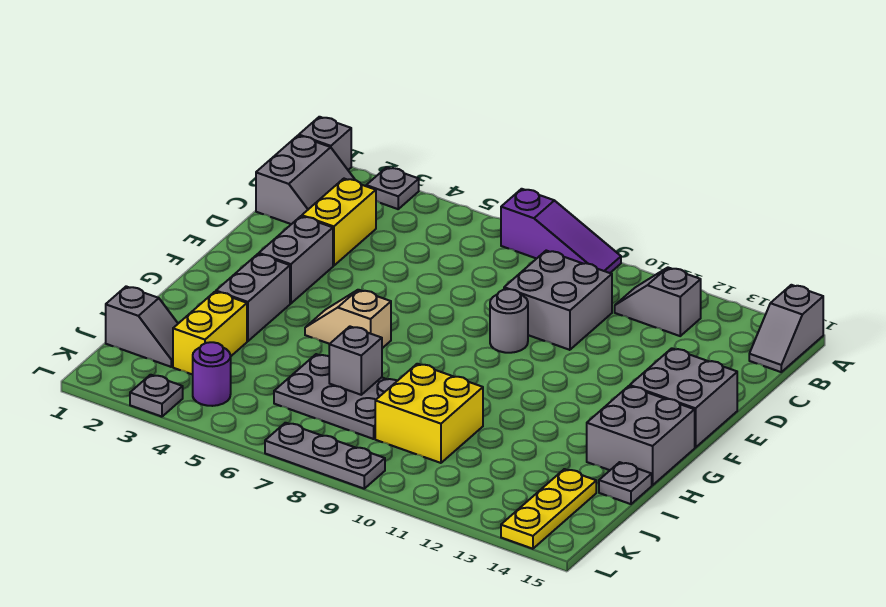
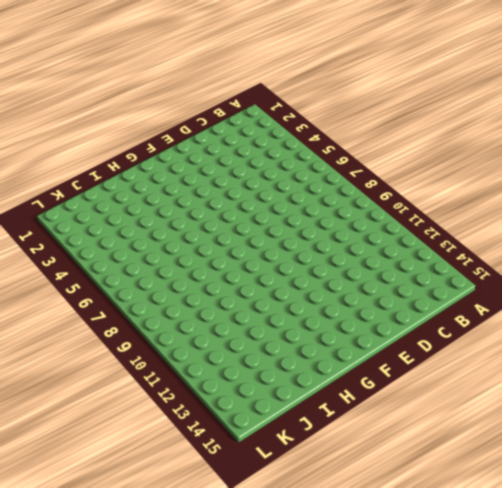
none -> grey 1x1 brick [299,117,351,170]
none -> grey 1x1 plate [366,167,419,209]
none -> purple 1x3 slope [501,189,621,273]

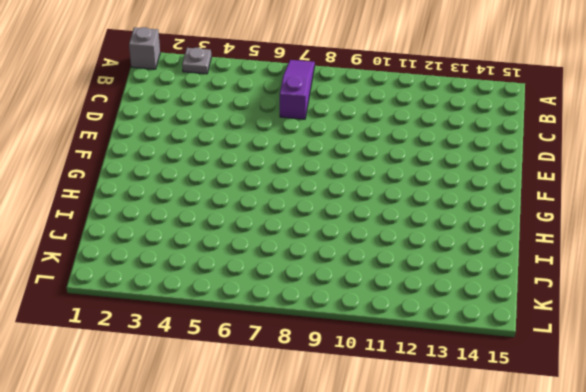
purple 1x3 slope [280,60,315,119] -> purple 1x3 slope turned to [501,189,621,273]
none -> grey 1x2 slope [749,285,823,372]
none -> grey 2x2 slope [256,136,355,224]
none -> grey 1x2 slope [615,268,701,336]

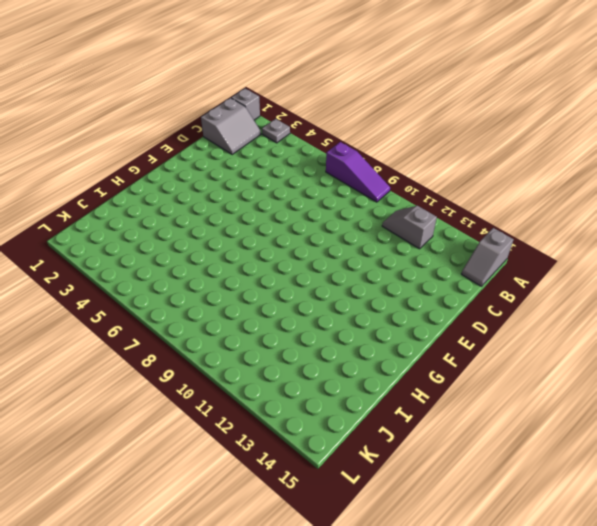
none -> yellow 1x2 brick [302,179,376,266]
none -> grey 2x2 brick [504,251,612,350]
none -> grey 1x2 brick [259,216,333,303]

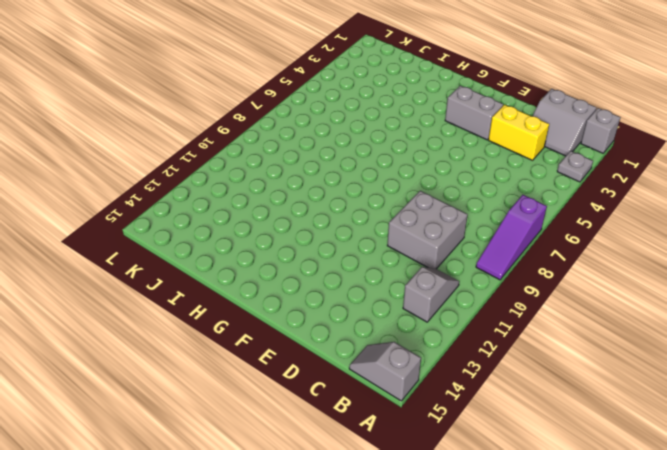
none -> grey 1x1 round brick [490,289,528,353]
none -> grey 2x2 brick [630,348,737,448]
none -> grey 1x2 brick [216,254,290,341]

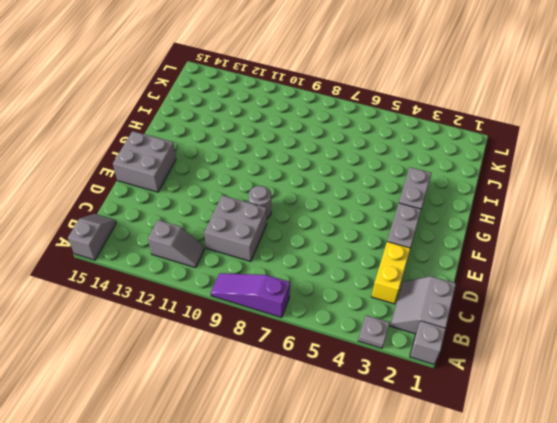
none -> tan 1x2 slope [305,290,391,348]
none -> grey 2x2 brick [587,386,695,485]
none -> yellow 1x2 brick [173,292,247,375]

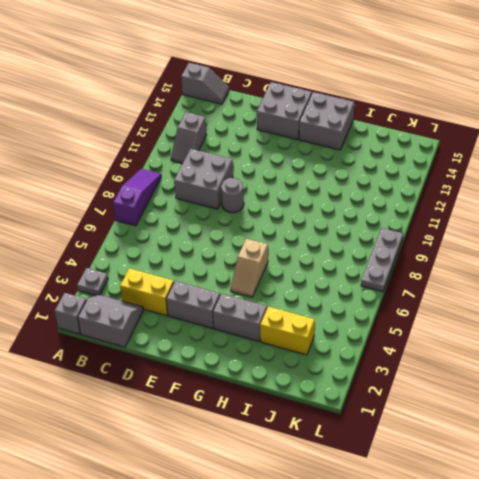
none -> grey 2x3 plate [274,354,397,439]
none -> yellow 2x2 brick [375,364,483,463]
none -> grey 1x1 plate [599,462,652,504]

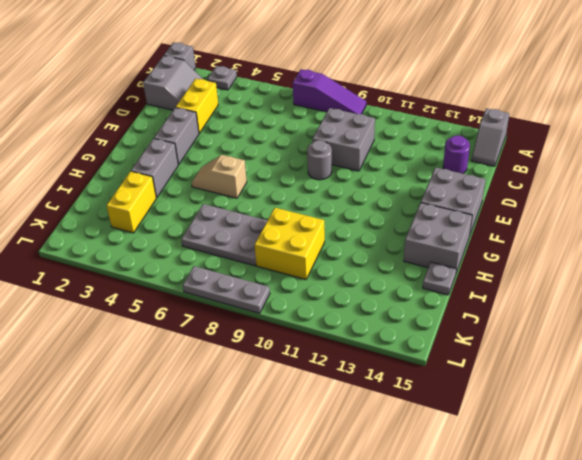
purple 1x1 round brick [443,135,470,174] -> purple 1x1 round brick moved to [193,342,231,406]
none -> grey 1x2 slope [615,268,701,336]
none -> grey 1x2 slope [106,286,178,367]
none -> yellow 1x3 plate [501,469,596,549]

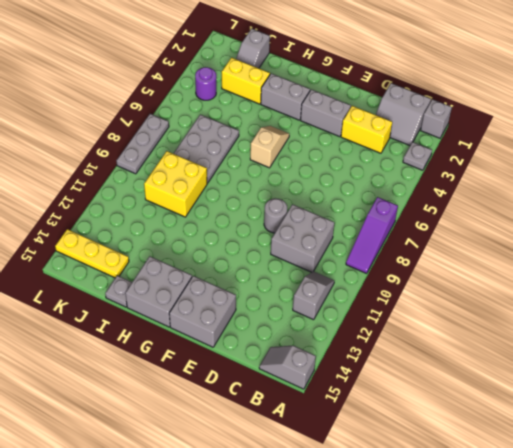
none -> grey 1x1 plate [130,375,183,417]
none -> grey 1x1 brick [329,327,382,395]

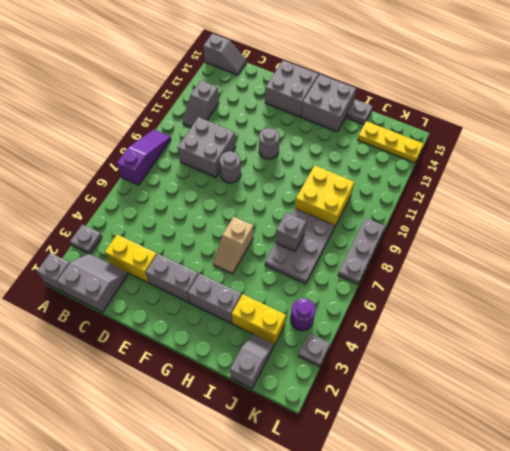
grey 1x1 round brick [259,128,280,159] -> none

